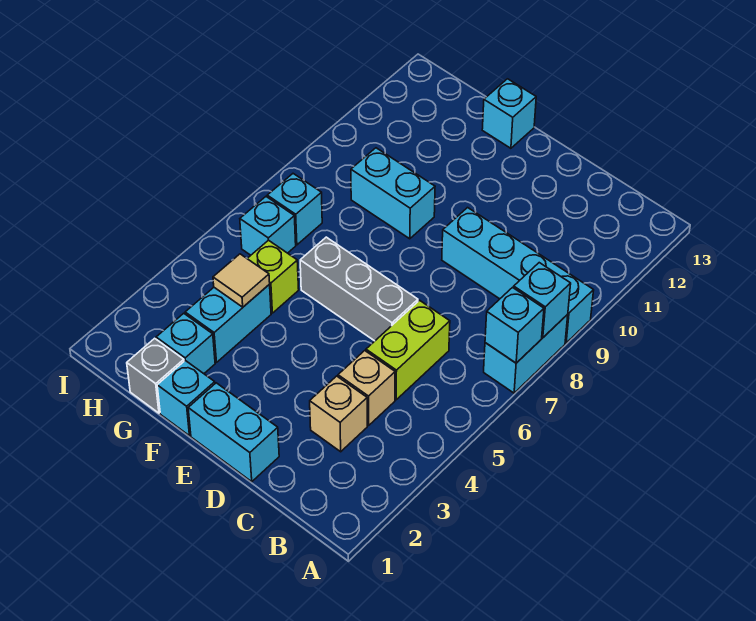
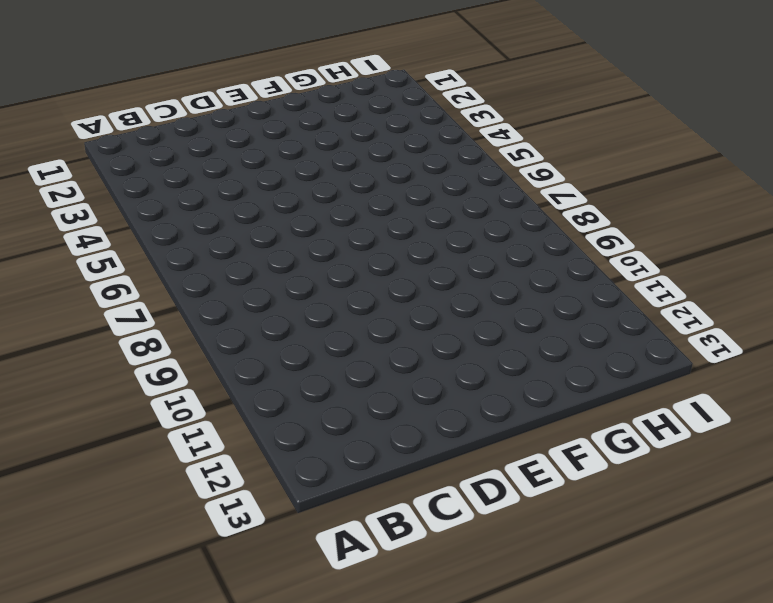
none -> cyan 1x2 brick [484,315,568,393]
none -> cyan 1x4 brick [442,208,594,343]
none -> tan 1x1 brick [310,376,367,452]

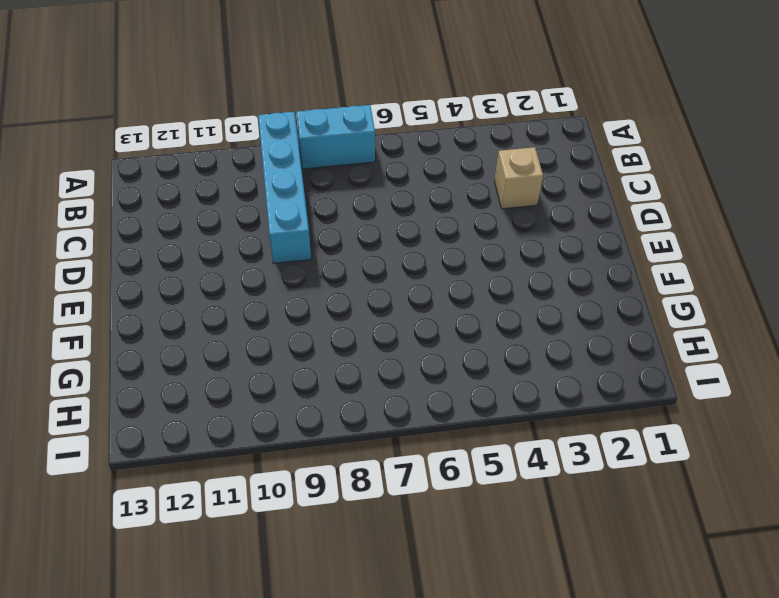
none -> tan 1x1 brick [338,351,395,425]
none -> lime 1x2 brick [366,300,450,400]
none -> cyan 1x2 brick [188,383,279,482]

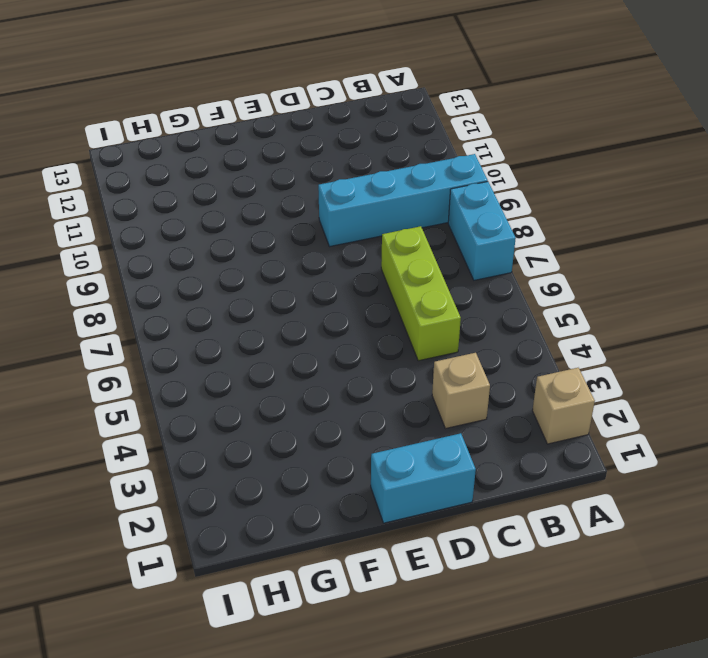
tan 1x1 brick [532,368,595,444] -> tan 1x1 brick moved to [338,351,395,425]
lime 1x3 brick [381,226,461,361] -> lime 1x2 brick [366,300,450,400]
none -> grey 1x3 brick [300,237,418,341]
none -> cyan 1x1 brick [157,361,215,436]
none -> cyan 1x2 brick [351,148,435,239]

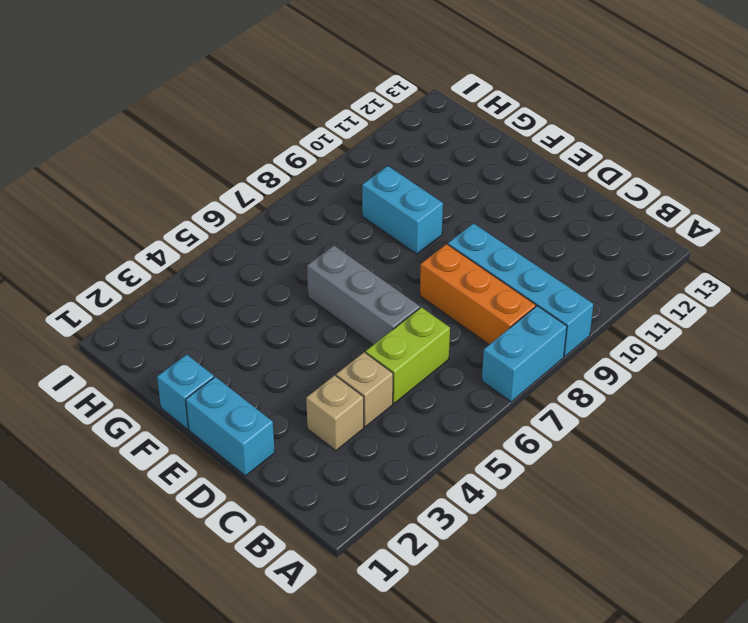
orange 1x3 brick [420,244,536,345] -> none
none -> cyan 1x1 brick [482,79,536,148]
none -> grey 1x1 brick [127,338,184,413]
none -> cyan 1x1 brick [156,313,215,374]

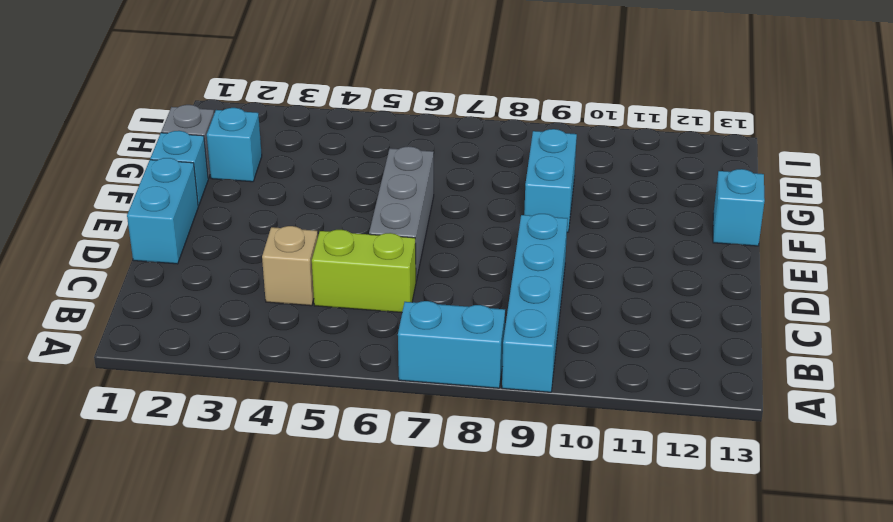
none -> tan 1x1 brick [310,376,367,452]
none -> cyan 1x2 brick [185,285,271,362]
none -> lime 1x1 brick [247,240,299,313]

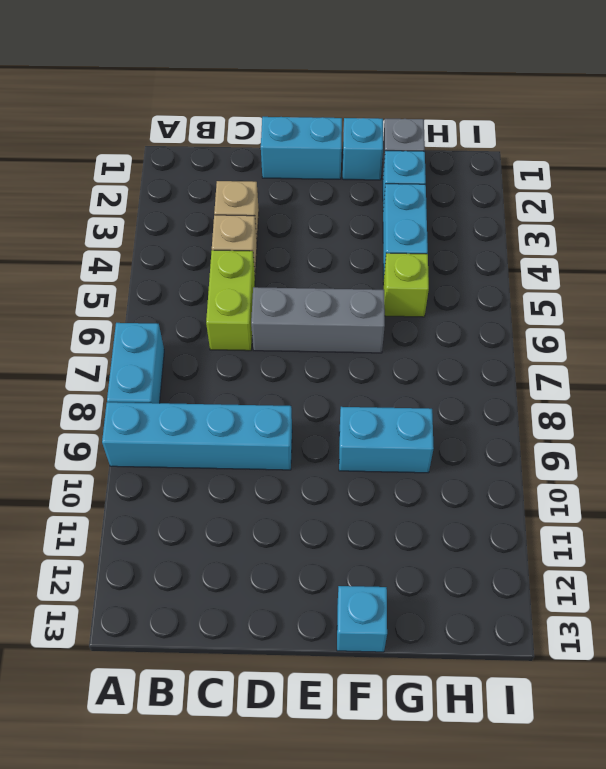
none -> cyan 1x1 brick [240,197,296,255]
none -> cyan 1x1 brick [267,174,322,245]
none -> cyan 1x1 brick [485,288,544,363]

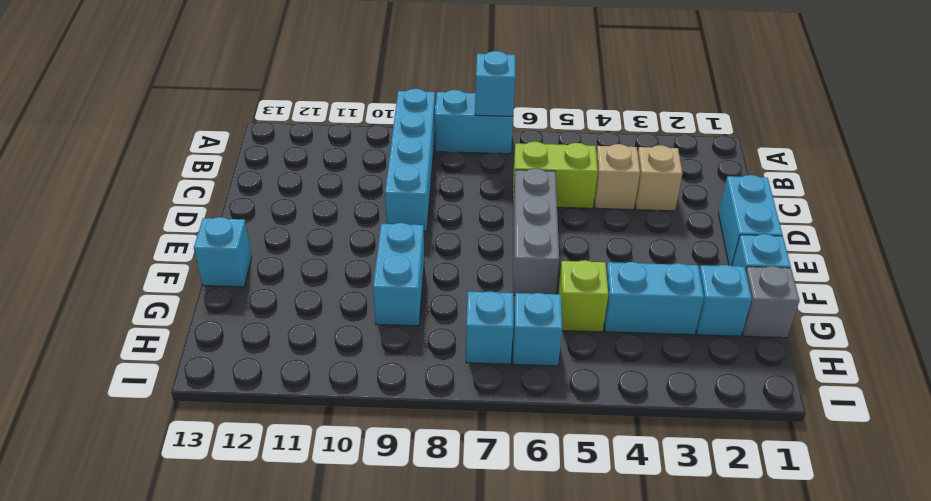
none -> cyan 1x1 brick [514,263,571,338]
none -> tan 1x1 tile [213,254,270,307]

